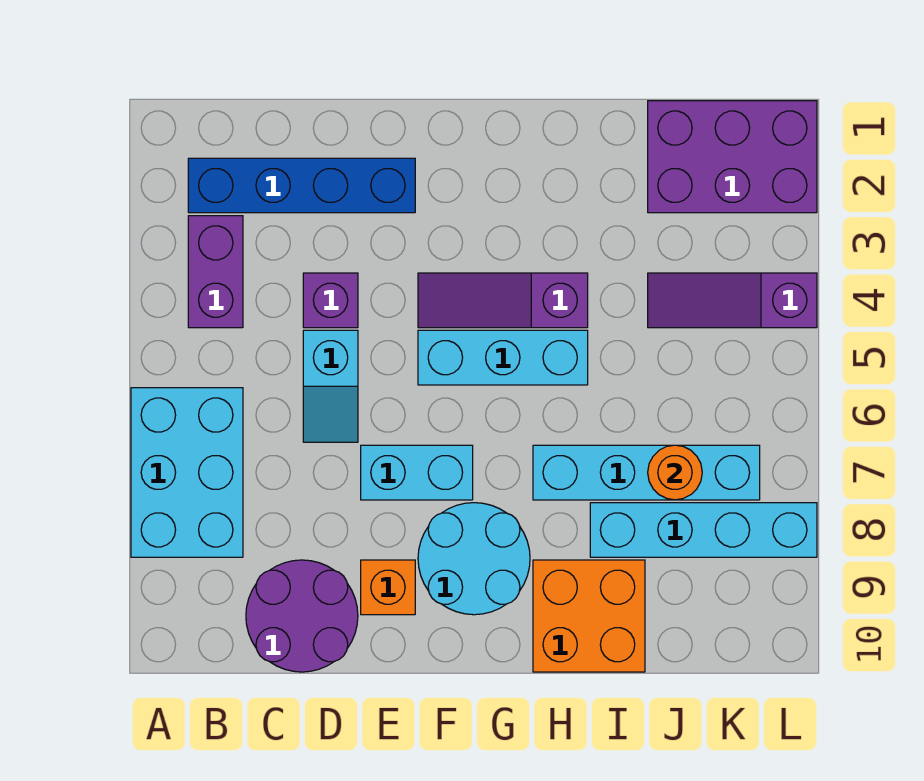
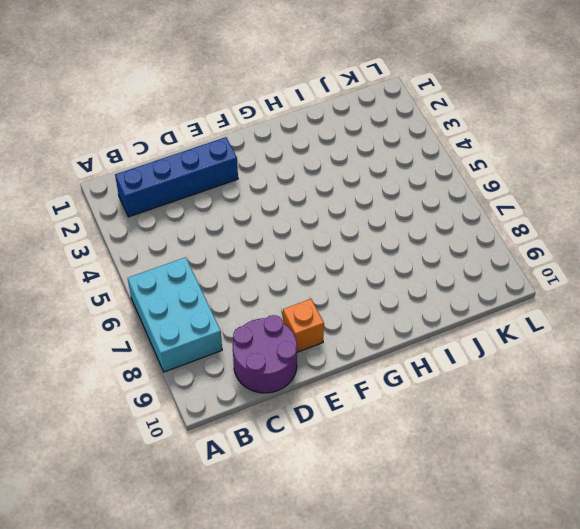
none -> purple 1x2 brick [188,216,243,328]
none -> purple 1x1 brick [303,273,358,328]
none -> cyan 1x2 slope [303,330,358,442]

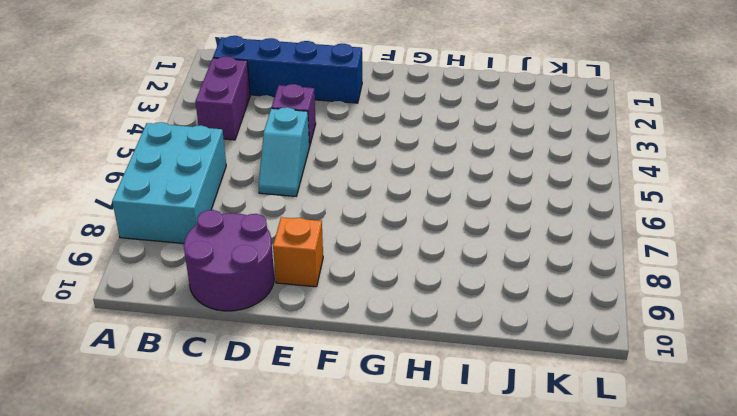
none -> cyan 1x2 brick [361,445,473,500]
none -> purple 1x3 slope [418,273,588,328]
none -> cyan 1x3 brick [418,330,588,385]

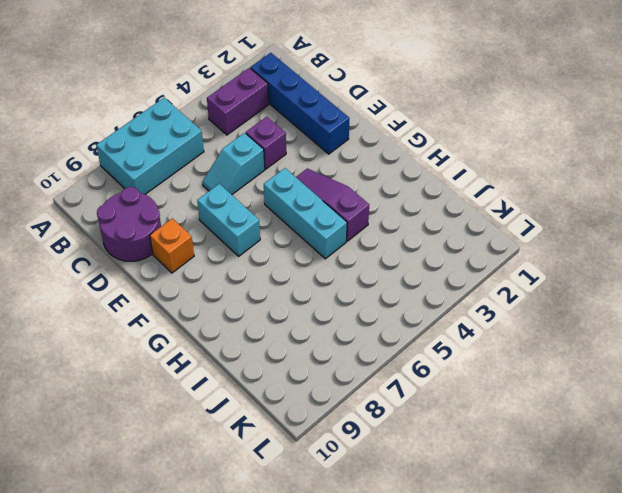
none -> cyan 2x2 round brick [418,503,530,615]
none -> cyan 1x4 brick [533,445,760,500]
none -> orange 2x2 brick [533,560,645,672]

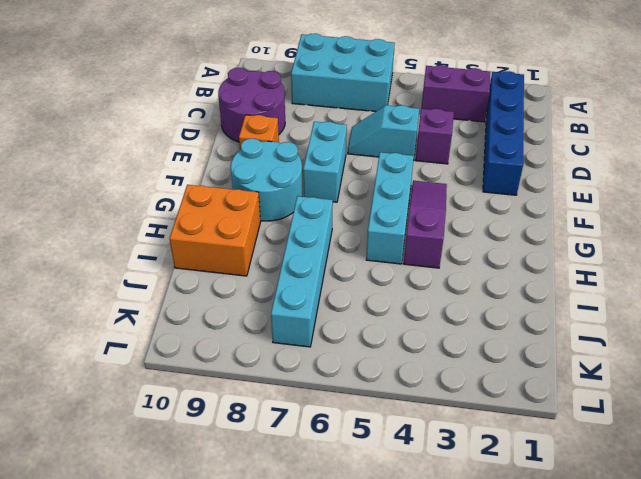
none -> cyan 1x4 brick [590,503,817,557]
none -> purple 2x3 brick [648,101,817,213]
none -> purple 1x3 slope [648,273,817,328]

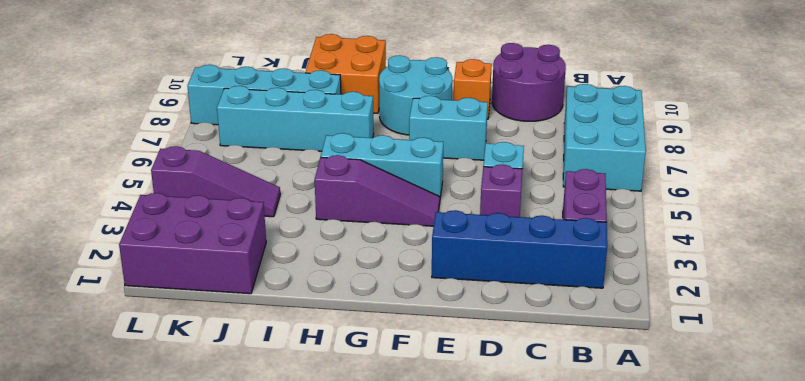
none -> orange 1x1 round brick [648,445,702,500]

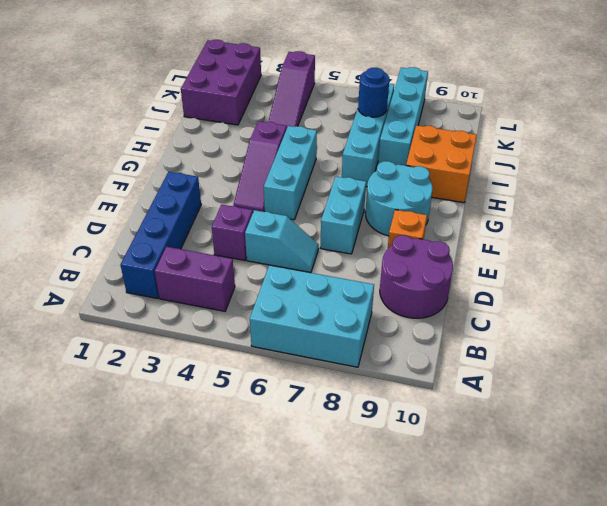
blue 1x1 round brick [358,68,389,117] -> orange 1x1 round brick [648,445,702,500]

